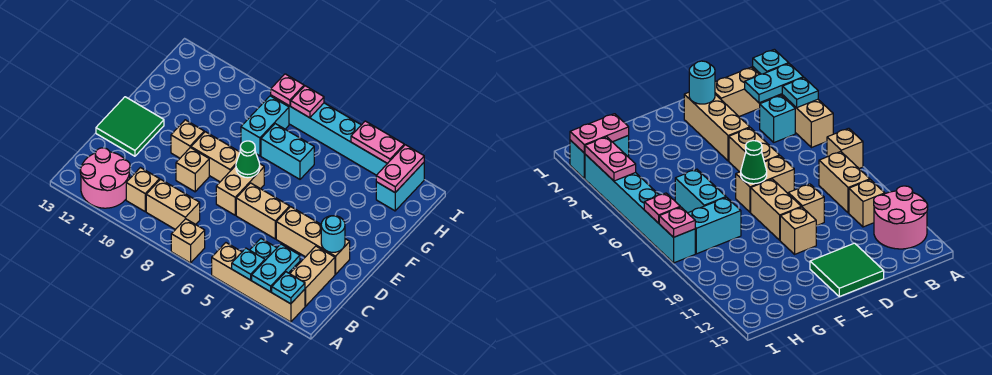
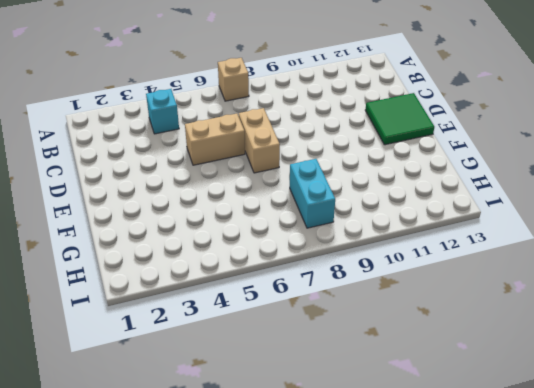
none -> tan 1x4 brick [212,243,305,322]
none -> pink 2x2 round brick [80,148,130,208]
none -> tan 1x2 brick [290,246,335,306]

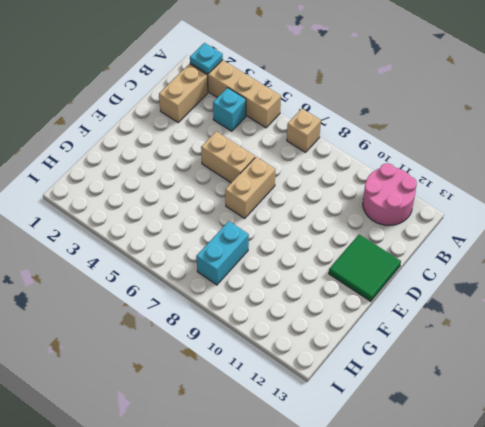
none -> tan 1x2 brick [146,179,200,229]
none -> tan 1x1 brick [126,168,160,211]
none -> tan 1x3 brick [276,207,350,274]

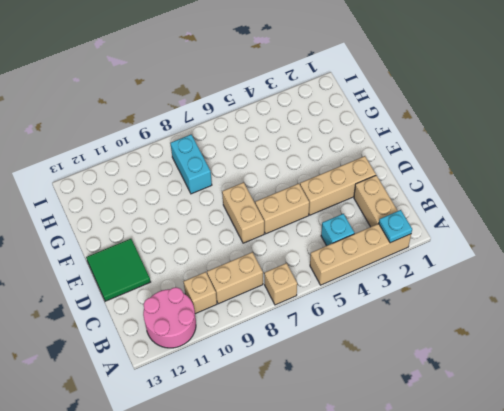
none -> tan 1x1 brick [176,148,209,192]
none -> tan 1x2 brick [191,132,240,182]
none -> tan 1x1 brick [171,120,204,158]

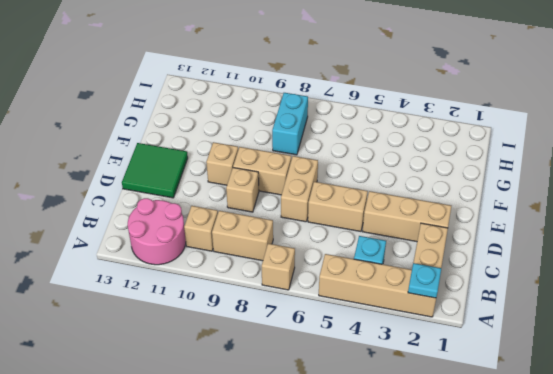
none -> cyan 1x2 brick [261,124,314,179]
none -> cyan 1x2 brick [376,163,424,211]
none -> cyan 1x6 brick [271,95,387,175]

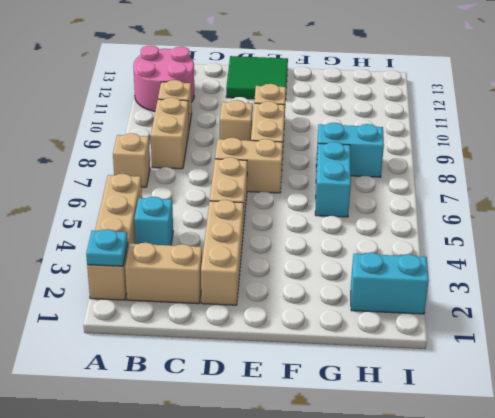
none -> cyan 1x6 brick [271,95,387,175]
none -> cyan 1x2 plate [252,244,300,292]
none -> cyan 1x1 plate [232,248,265,280]

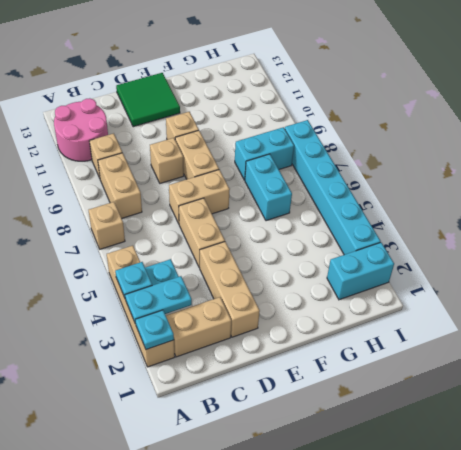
none -> cyan 1x1 round brick [321,216,345,252]
none -> green 1x1 cone [236,141,260,178]
none -> pink 1x2 plate [376,145,424,192]

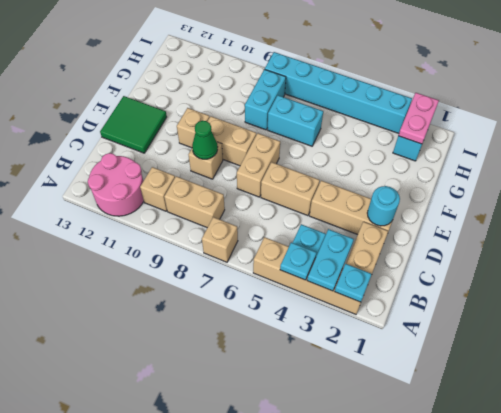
green 1x1 cone [192,121,218,159] -> green 1x1 cone moved to [236,141,260,178]
none -> pink 1x2 plate [351,121,404,164]
none -> pink 1x1 plate [291,86,324,118]
none -> pink 1x1 plate [271,74,304,106]

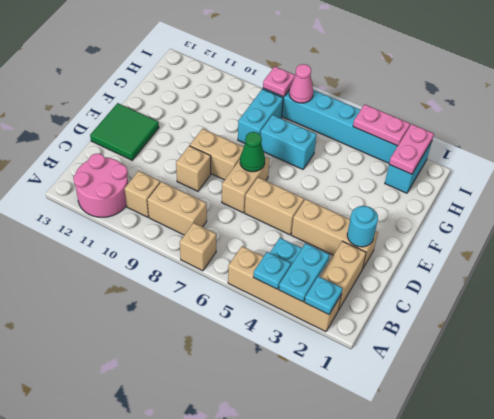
pink 1x1 cone [289,64,313,103] -> pink 1x1 plate [291,86,324,118]
none -> tan 1x1 brick [171,120,204,158]

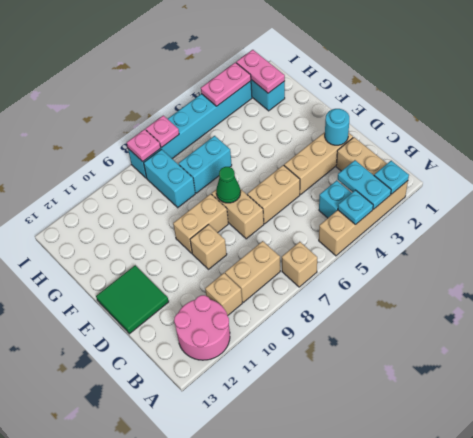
none -> tan 1x1 brick [171,120,204,158]

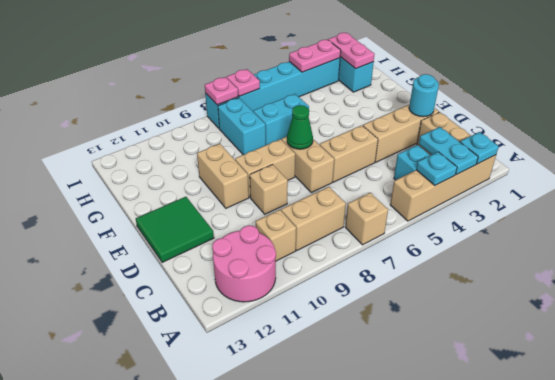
tan 1x2 brick [197,144,249,208] -> tan 1x1 brick [171,120,204,158]

